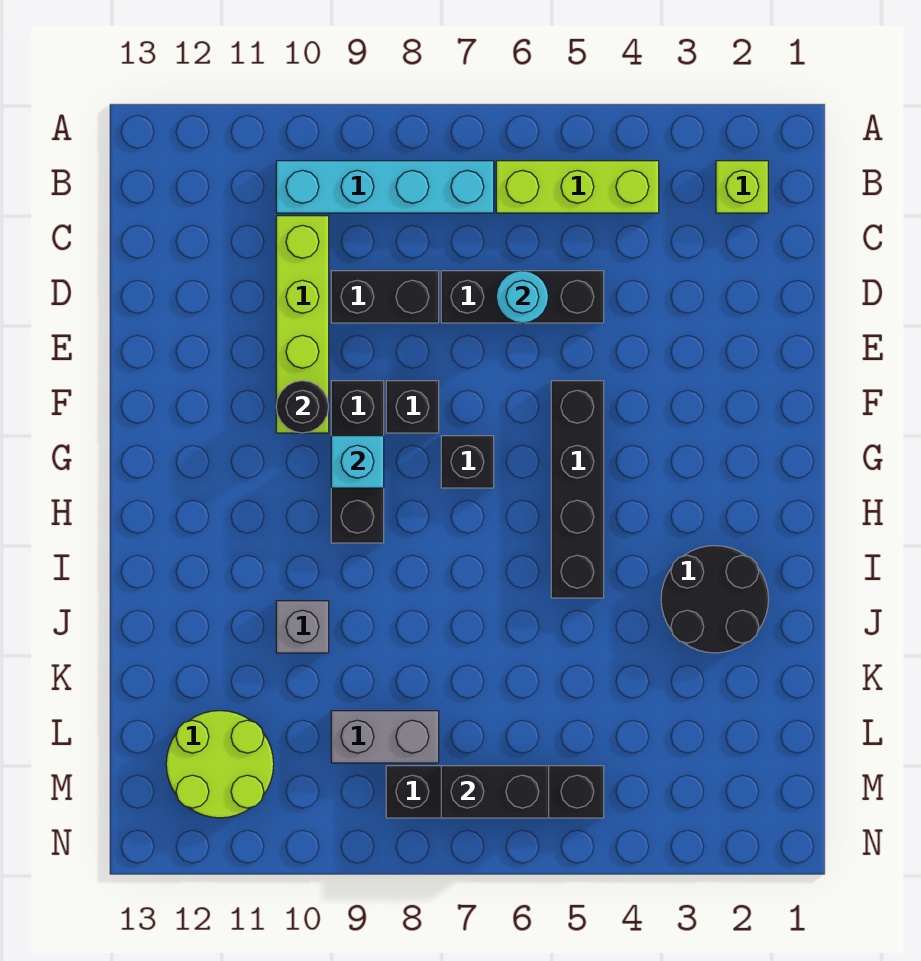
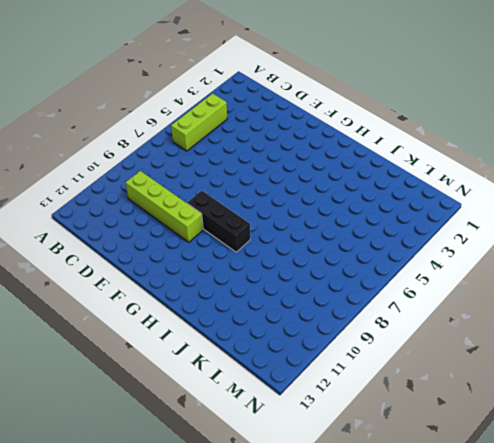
none -> lime 1x1 brick [716,161,768,213]
none -> cyan 1x4 brick [276,161,494,213]
none -> black 1x3 brick [441,271,604,323]

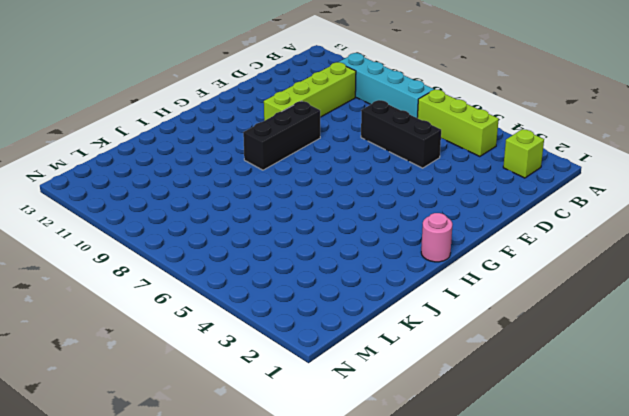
pink 1x1 round brick [421,213,452,262] -> none
none -> black 1x2 brick [331,271,439,323]
none -> black 1x4 brick [551,381,604,598]
none -> black 1x1 brick [386,381,439,433]

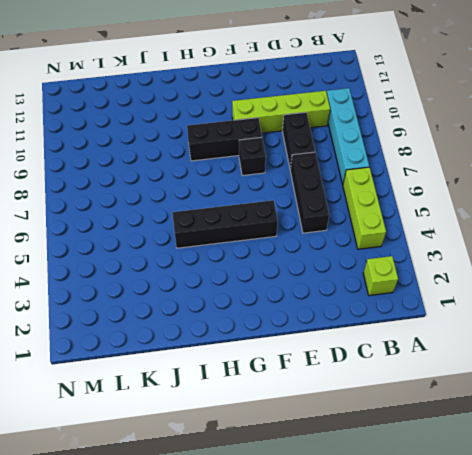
none -> black 1x1 brick [441,436,494,488]
none -> black 2x2 round brick [661,546,768,653]
none -> grey 1x1 brick [276,601,329,653]

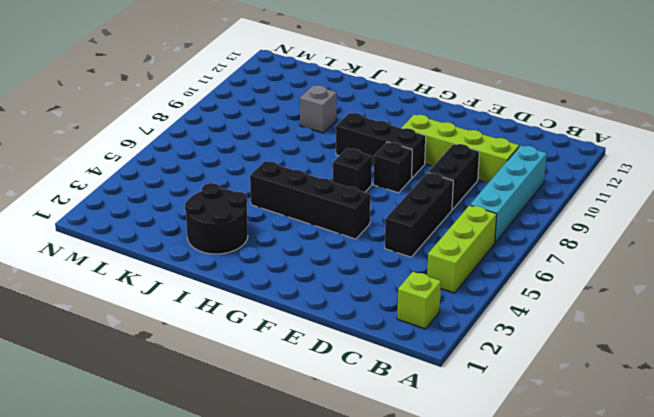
none -> grey 1x2 brick [331,711,439,763]
none -> lime 2x2 round brick [166,711,274,818]
none -> black 1x4 brick [386,766,604,818]

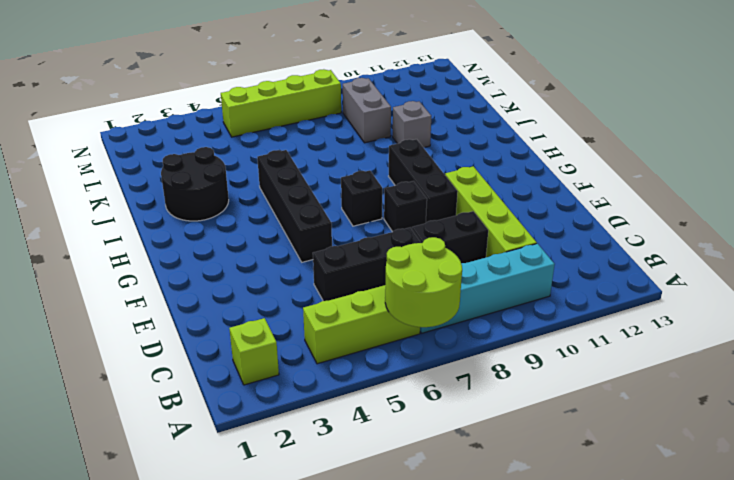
lime 2x2 round brick [385,237,462,327] -> lime 2x2 round brick moved to [166,711,274,818]
grey 1x2 brick [343,78,391,143] -> grey 1x2 brick turned to [331,711,439,763]
lime 1x4 brick [221,69,341,137] -> black 1x4 brick [386,766,604,818]
none -> cyan 1x1 round brick [496,271,548,323]
none -> black 1x1 round brick [276,381,329,433]
none -> cyan 1x1 brick [331,436,384,488]

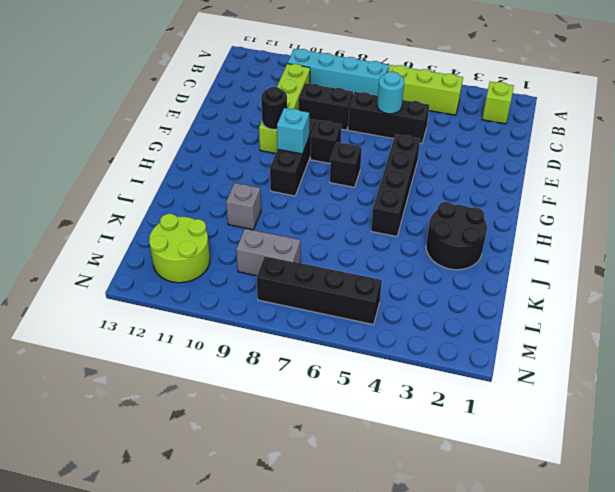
none -> black 1x2 brick [441,766,549,818]

